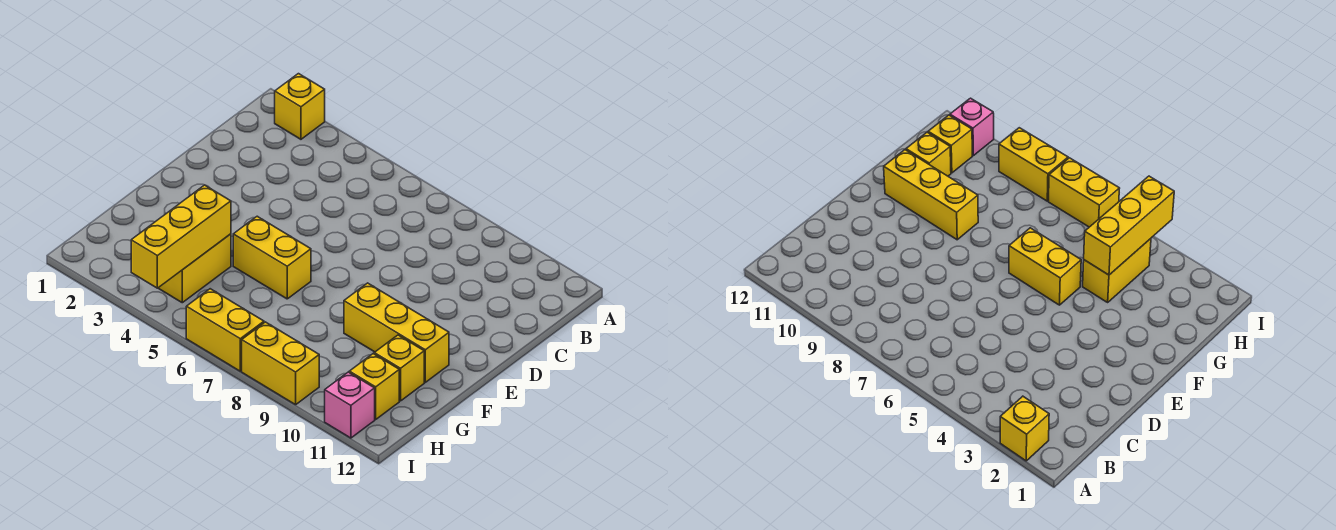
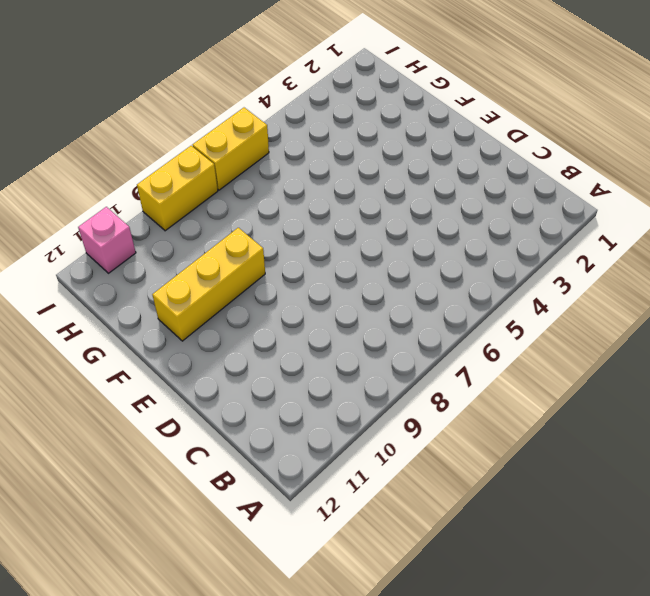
none -> yellow 1x1 brick [275,74,325,139]
none -> yellow 1x2 brick [233,216,311,299]

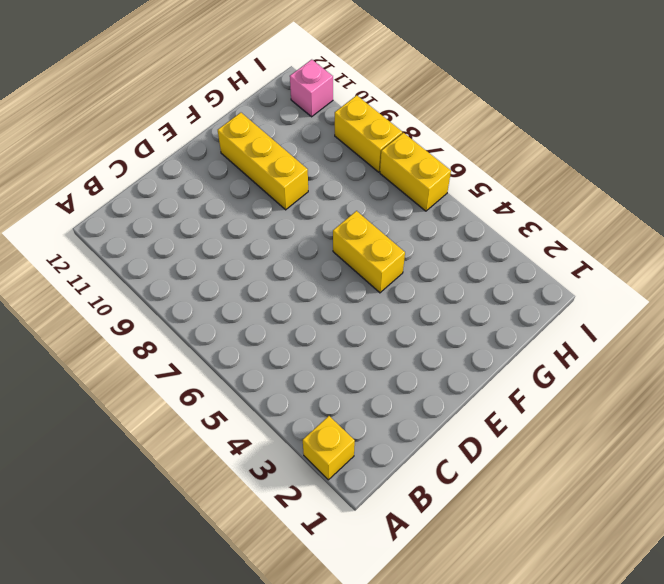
none -> yellow 1x2 brick [158,234,231,303]
none -> yellow 1x1 brick [374,335,424,401]

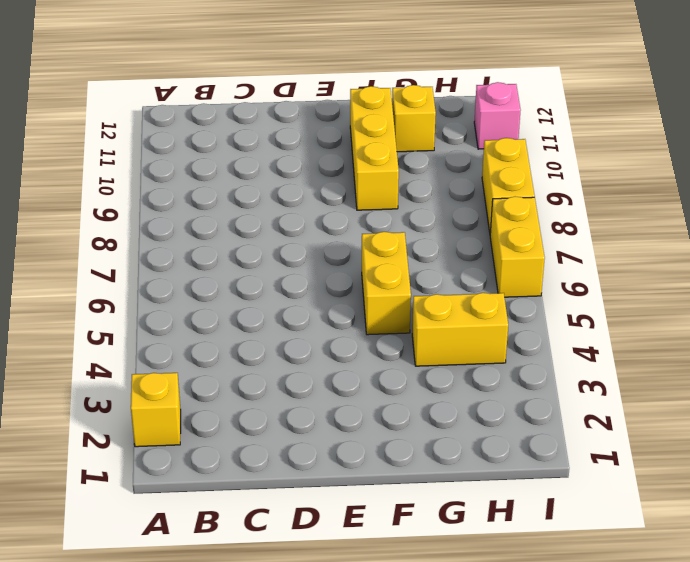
none -> yellow 1x1 brick [349,354,399,419]
none -> yellow 1x3 brick [131,185,231,288]

